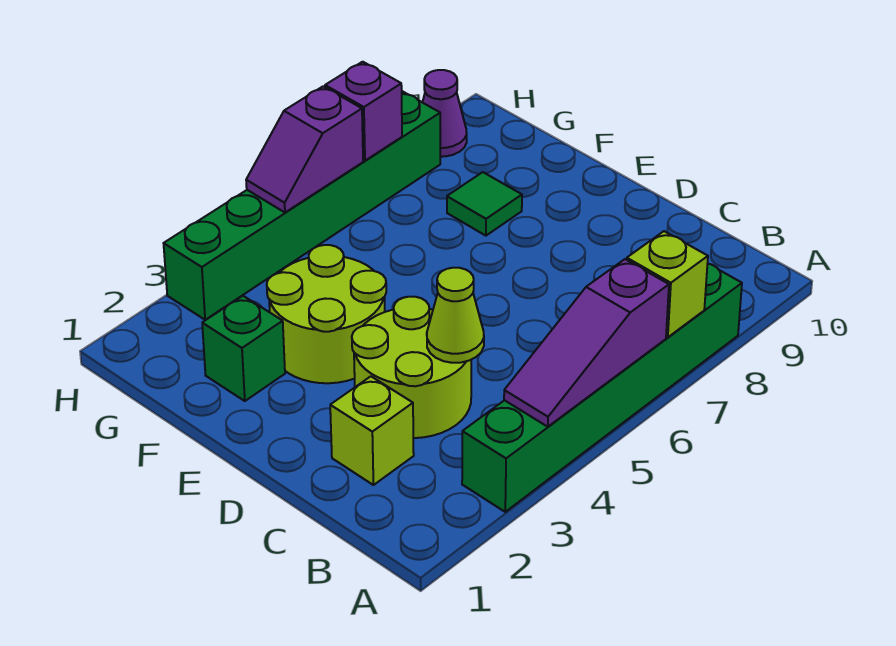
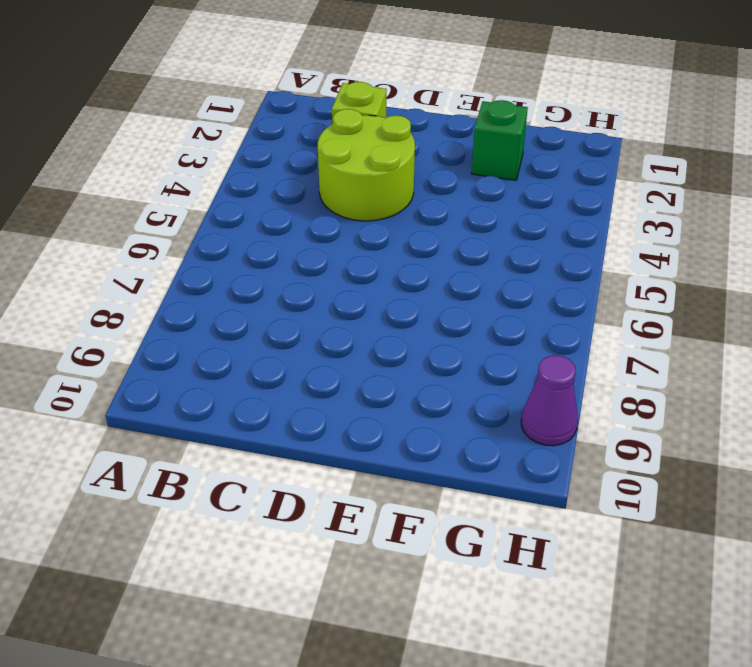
none -> green 1x6 brick [462,264,742,512]
none -> lime 2x2 round brick [267,245,386,383]
none -> green 1x1 tile [447,172,522,236]

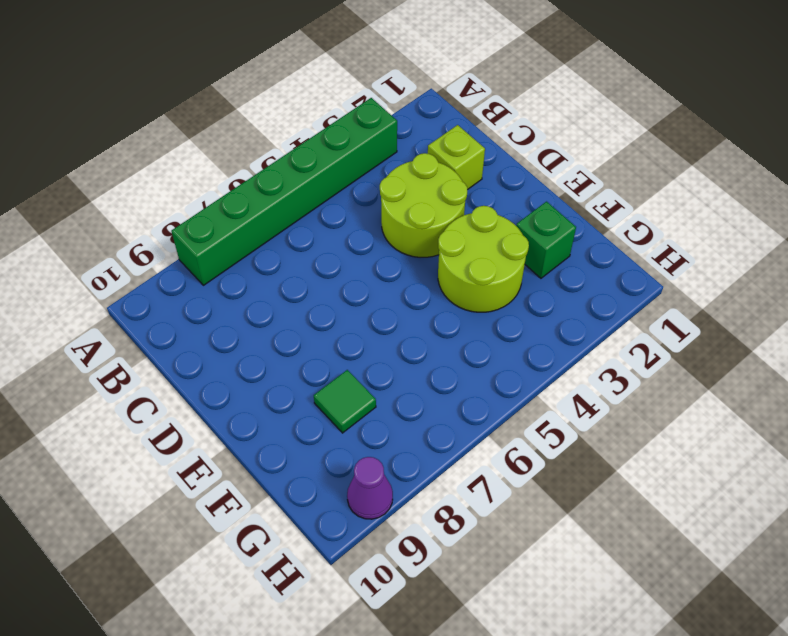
none -> green 1x6 brick [164,91,440,320]
none -> purple 1x3 slope [504,259,669,427]
none -> lime 1x1 brick [627,231,708,337]

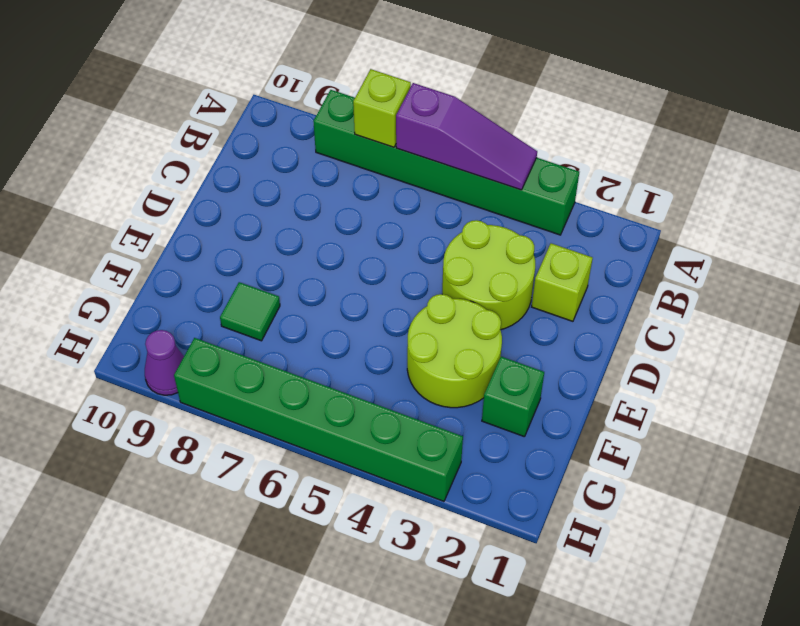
none -> lime 1x1 cone [427,268,484,363]
none -> purple 1x2 slope [246,86,363,212]
none -> purple 1x1 brick [325,62,402,161]

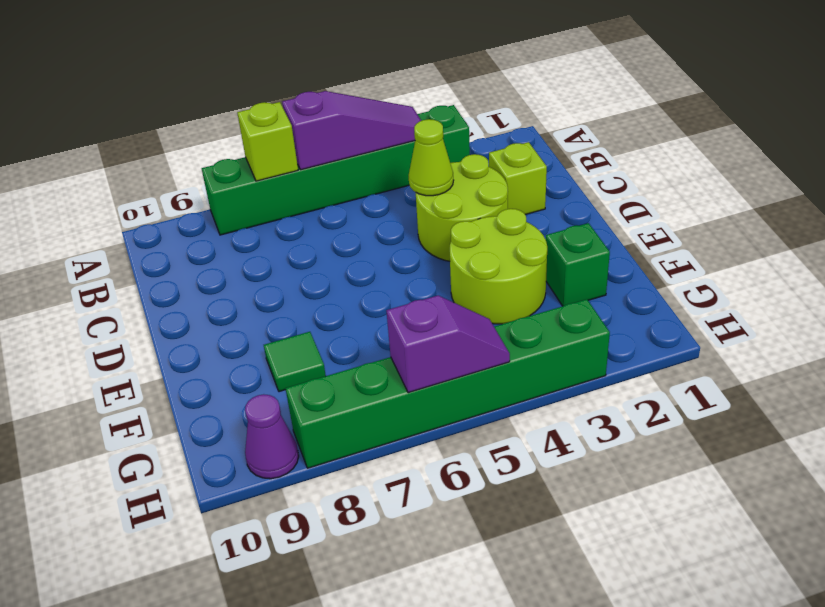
none -> purple 1x1 brick [325,62,402,161]

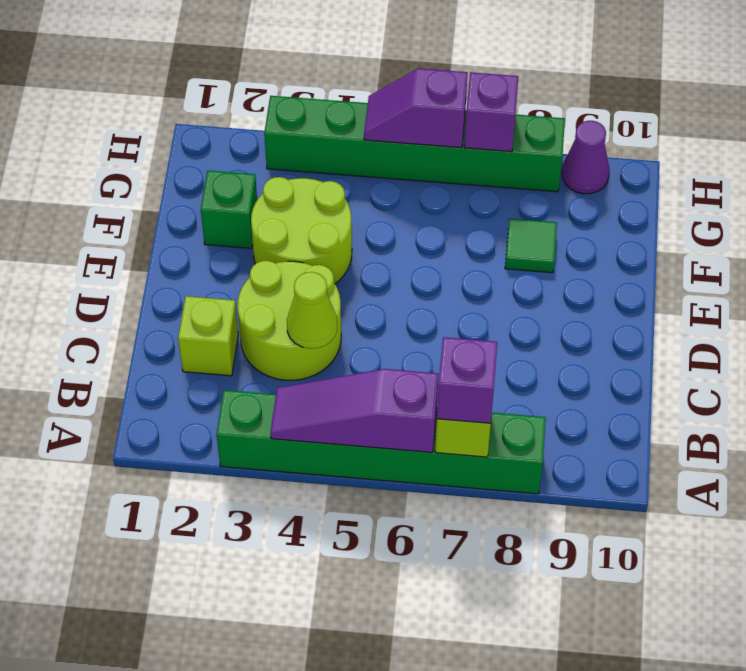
purple 1x1 brick [437,337,497,423] -> none

